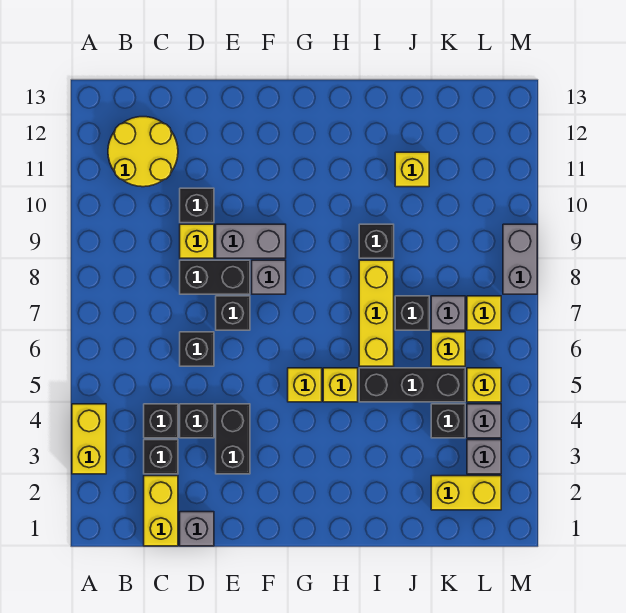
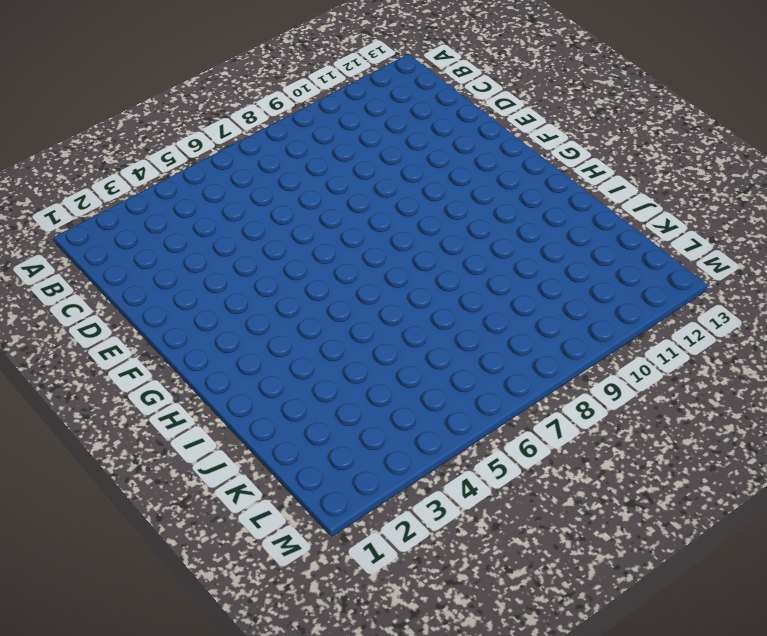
none -> yellow 1x2 brick [72,404,106,474]
none -> yellow 2x2 round brick [108,117,178,187]
none -> yellow 1x2 brick [144,476,178,546]
none -> black 1x1 brick [144,440,178,474]

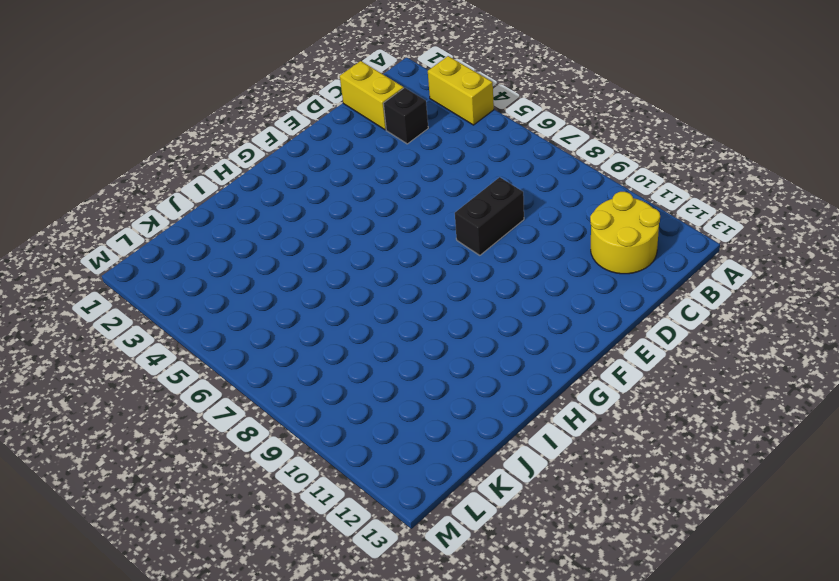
none -> black 1x1 brick [144,404,178,438]
none -> grey 1x1 brick [180,512,214,546]
none -> black 1x1 brick [180,404,214,438]
none -> black 1x1 brick [180,332,214,366]

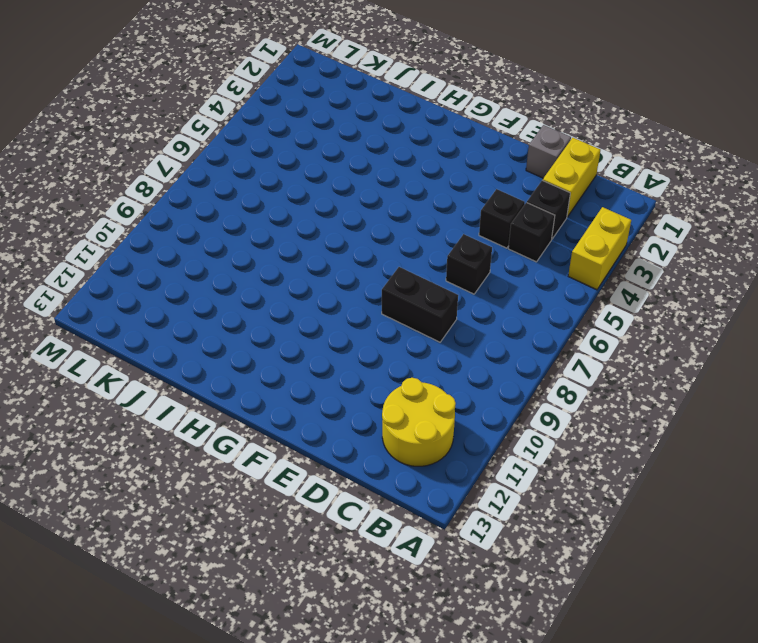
none -> yellow 1x1 brick [180,224,214,258]
none -> black 1x1 brick [180,188,214,223]
none -> black 1x2 brick [216,404,250,474]
none -> black 1x1 brick [216,296,250,330]

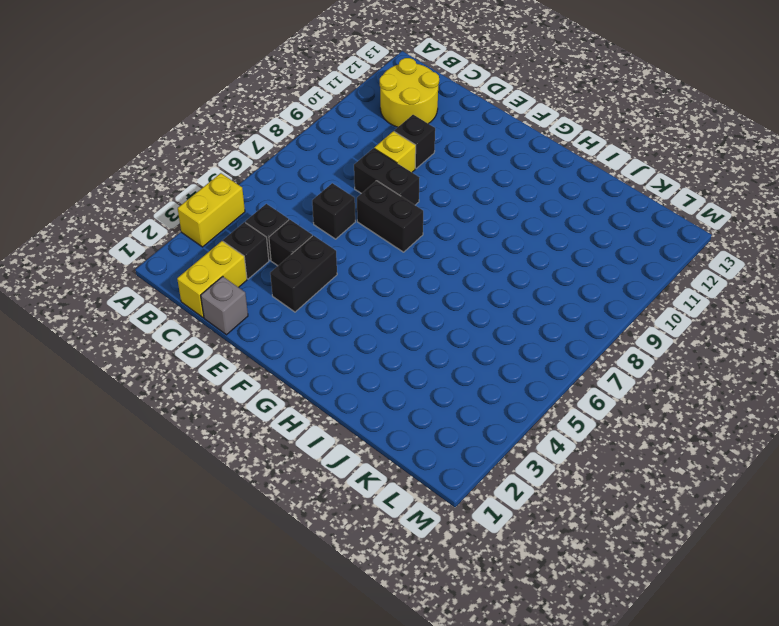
black 1x2 brick [357,181,423,252] -> black 1x1 brick [216,296,250,330]
none -> grey 1x2 brick [216,224,286,258]
none -> grey 1x1 brick [252,260,286,294]
none -> yellow 1x1 brick [288,368,322,402]
none -> yellow 1x1 brick [323,368,358,402]

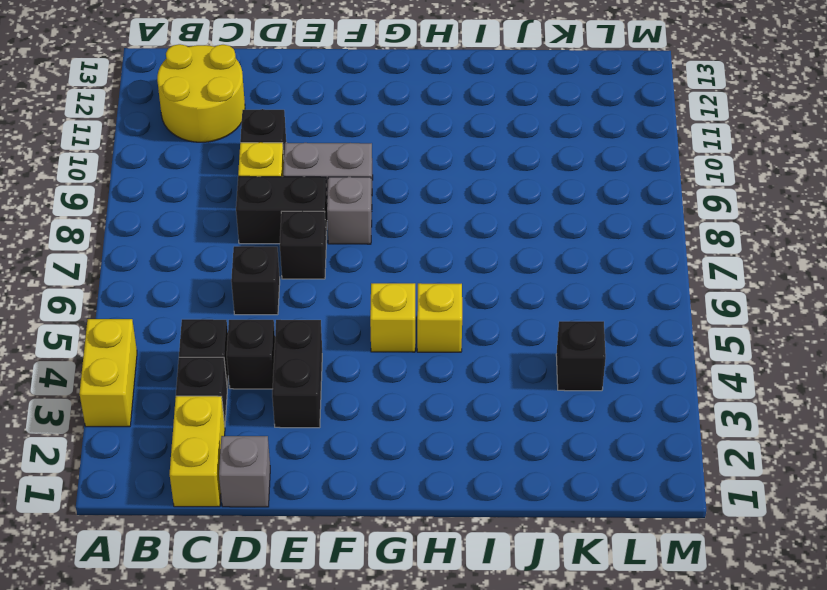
none -> black 1x3 brick [359,368,465,402]
none -> yellow 1x3 brick [359,260,394,366]
none -> black 1x1 brick [359,224,394,258]
none -> black 1x1 brick [395,296,429,330]

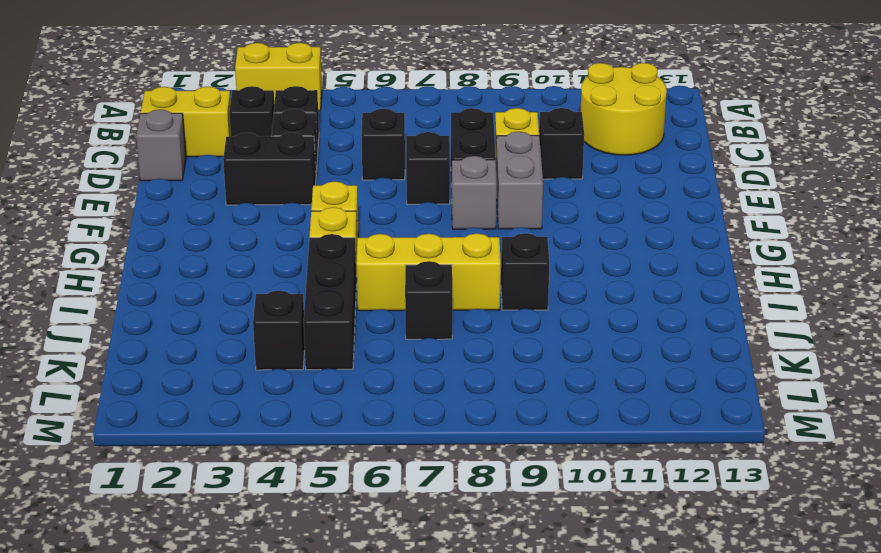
none -> yellow 1x1 brick [395,152,429,187]
none -> yellow 1x2 brick [431,476,501,510]
none -> yellow 1x1 brick [431,332,465,366]
none -> grey 1x1 brick [431,296,465,330]

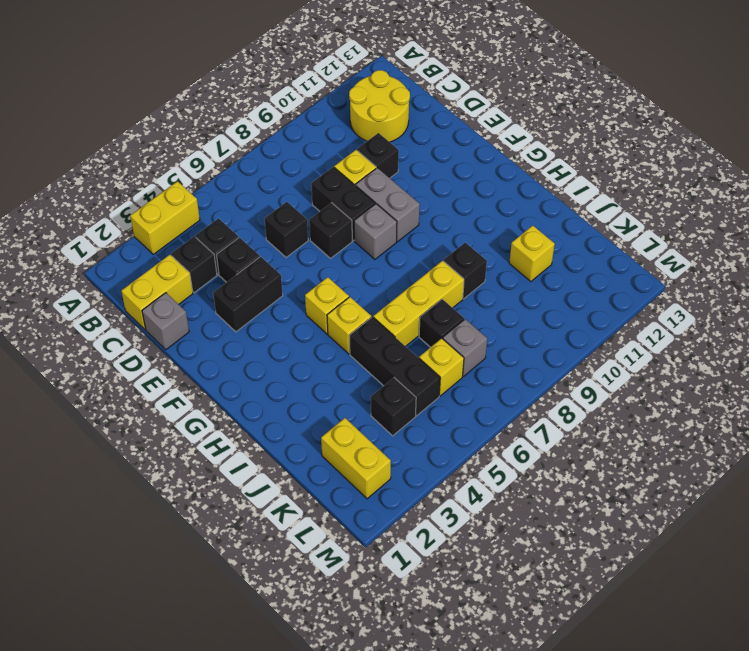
none -> grey 1x1 brick [467,440,501,474]
none -> grey 1x1 brick [467,404,501,438]
none -> yellow 1x1 brick [467,368,501,402]
none -> yellow 1x1 brick [467,296,501,330]

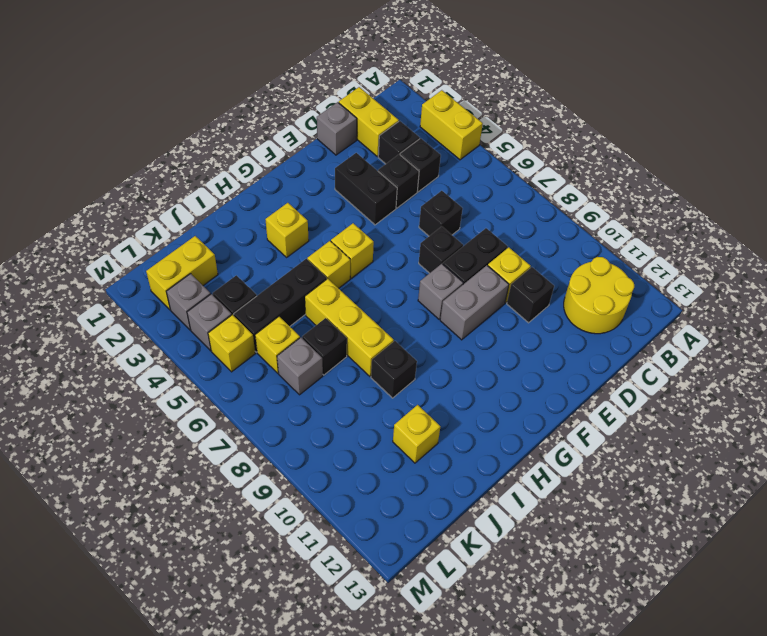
yellow 1x1 brick [265,203,309,257] -> yellow 1x1 brick moved to [467,296,501,330]
none -> grey 1x2 brick [503,224,537,294]

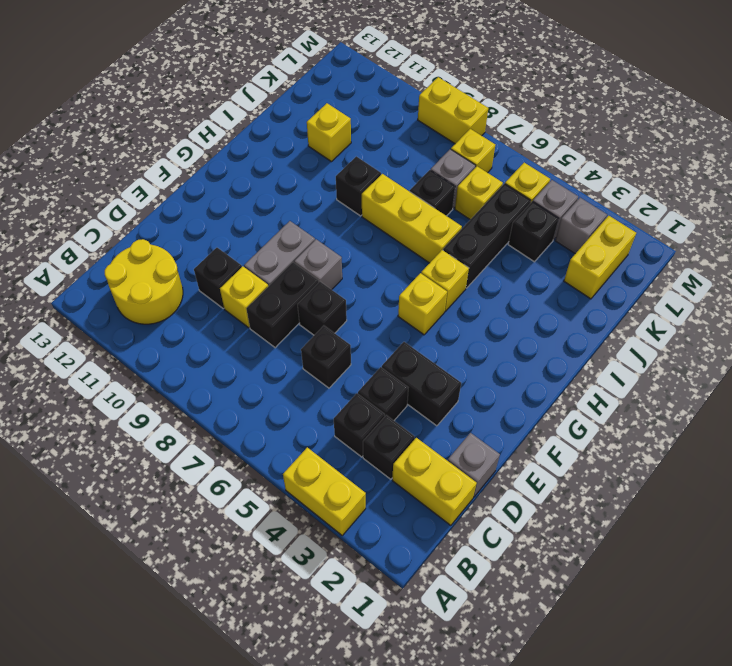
yellow 1x2 brick [418,77,488,144] -> grey 1x2 brick [503,224,537,294]

